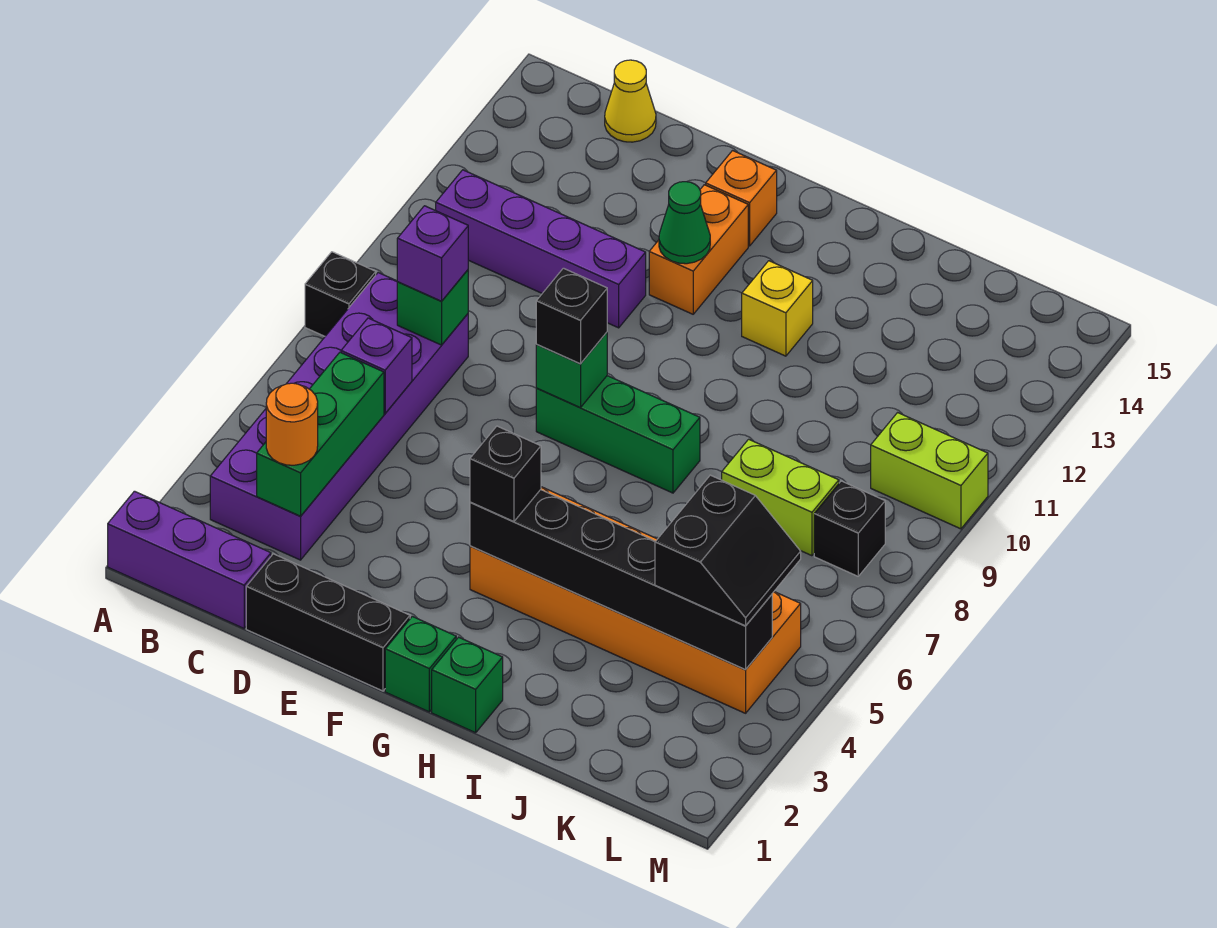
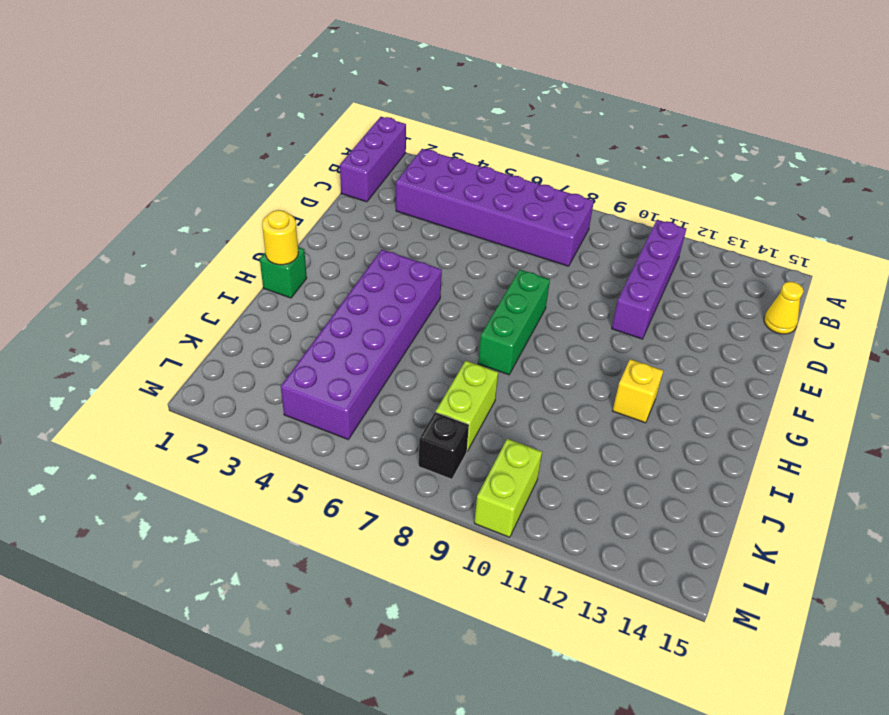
purple 2x6 brick [281,250,442,440] -> orange 2x6 brick [470,487,801,713]
yellow 1x1 round brick [262,210,298,265] -> none
none -> black 1x1 brick [305,252,376,336]
none -> black 1x3 brick [246,554,410,691]
none -> orange 1x2 brick [649,185,748,314]

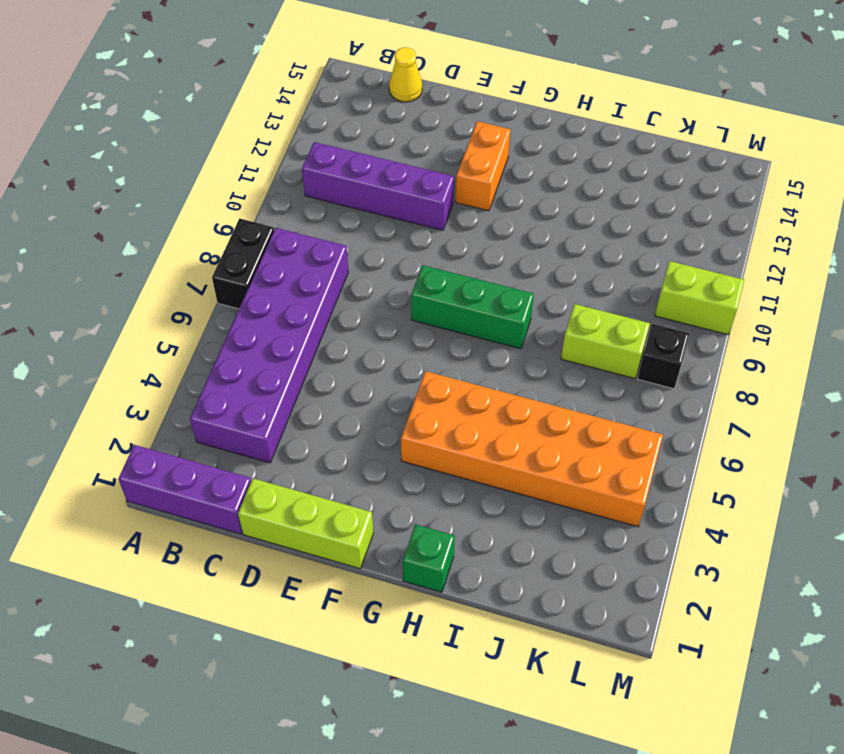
black 1x2 brick [212,219,274,309] -> black 1x1 brick [305,252,376,336]
lime 1x3 brick [238,478,373,569] -> black 1x3 brick [246,554,410,691]
none -> orange 1x1 brick [706,151,777,246]
none -> green 1x1 brick [385,616,456,712]
none -> yellow 1x1 brick [742,261,813,356]

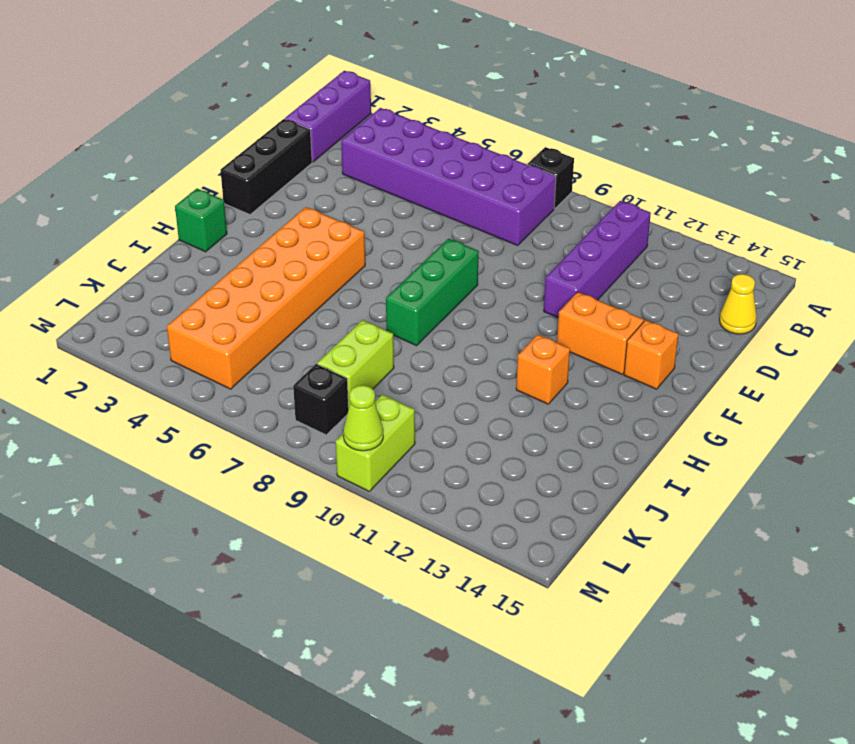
orange 1x1 brick [516,334,570,404] -> yellow 1x1 brick [742,261,813,356]
lime 1x1 cone [343,385,383,451] -> none
none -> green 1x1 brick [385,616,456,712]
none -> green 1x3 brick [257,352,384,516]
none -> purple 1x1 brick [341,318,412,413]

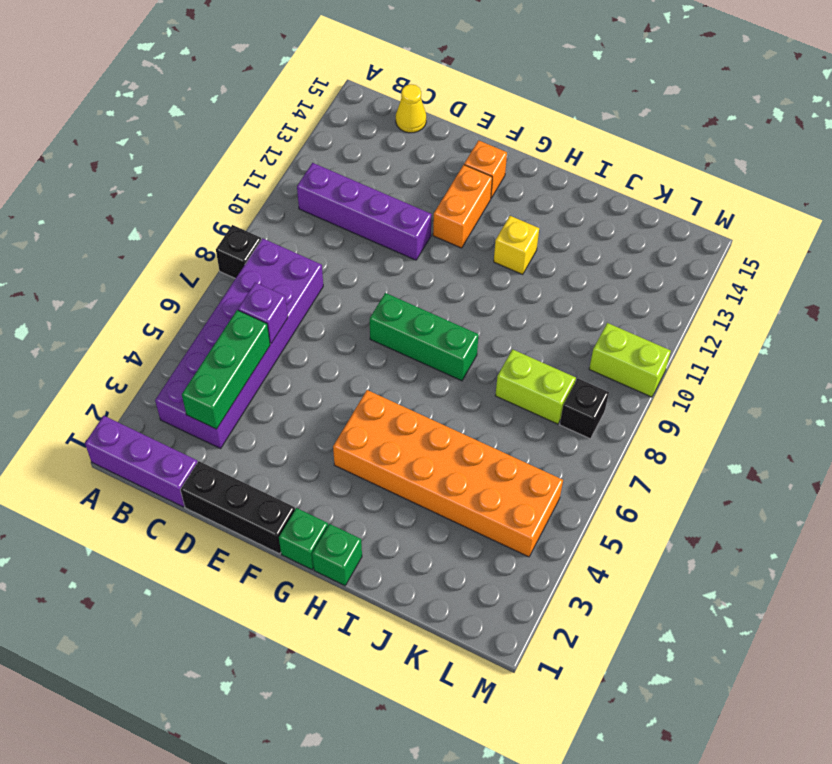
none -> green 1x1 brick [397,270,468,345]
none -> green 1x1 brick [536,332,607,408]
none -> green 1x1 cone [659,182,710,264]

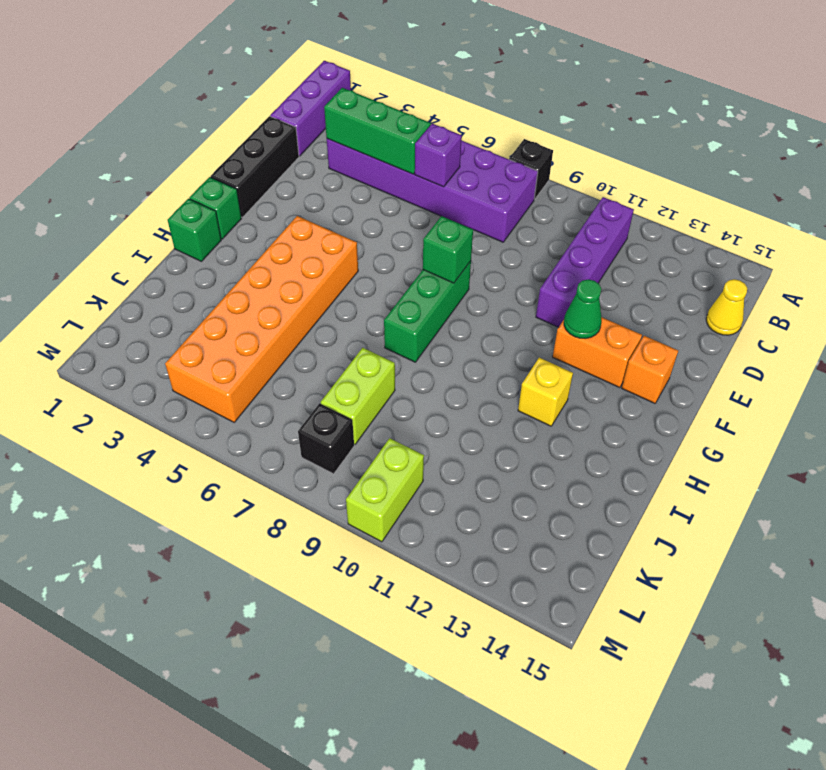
none -> green 1x1 brick [397,270,468,345]
none -> black 1x6 brick [470,490,772,670]
none -> orange 1x1 round brick [266,383,318,465]

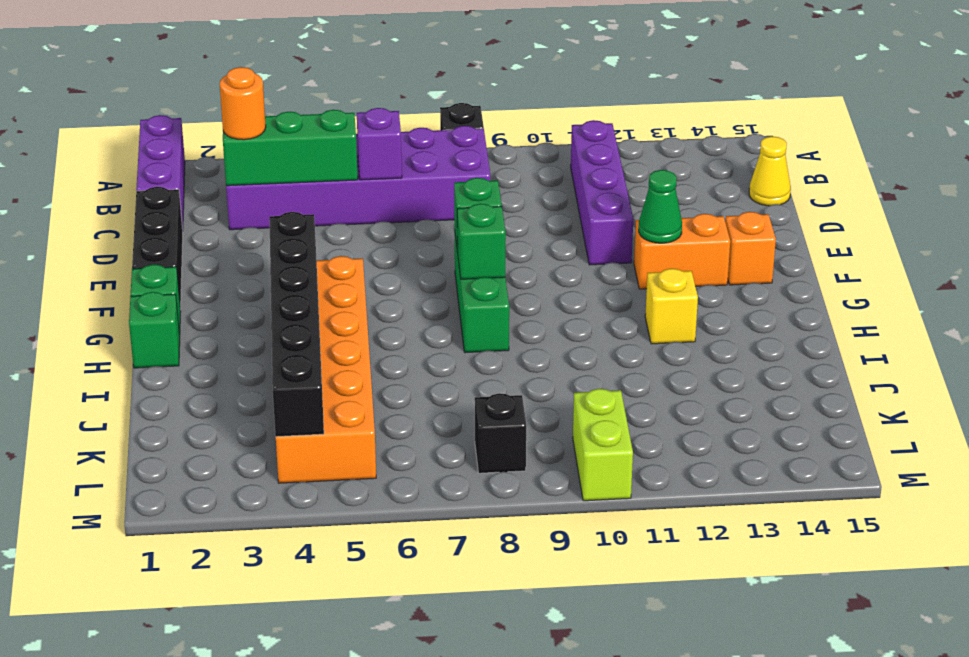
green 1x1 brick [457,204,506,279] -> green 1x1 brick moved to [397,270,468,345]
none -> lime 1x2 brick [722,439,839,556]
none -> purple 1x1 brick [397,206,468,301]
none -> black 1x1 brick [536,268,607,364]

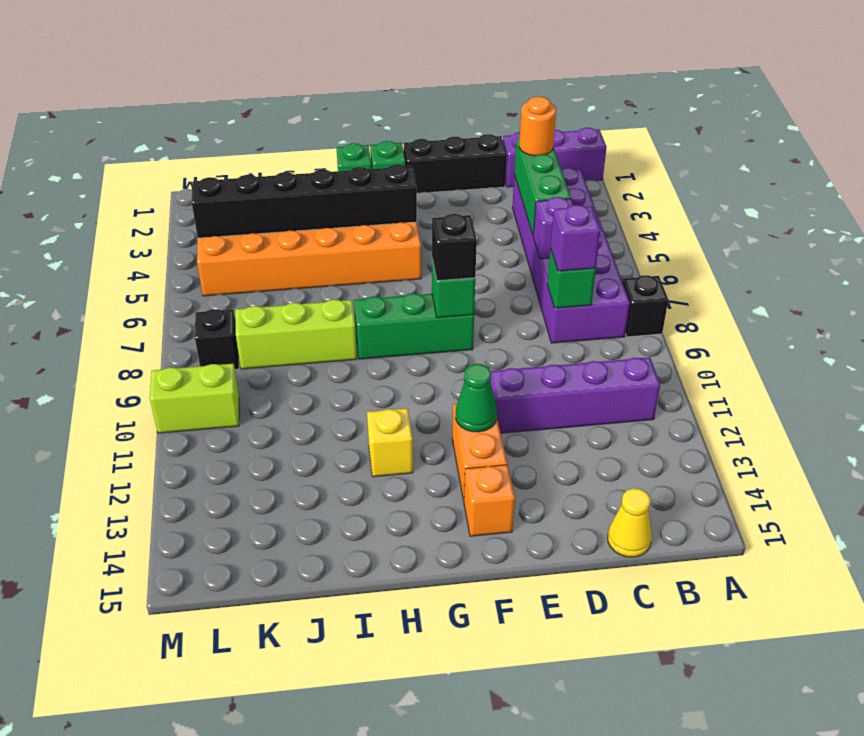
lime 1x3 brick [235,300,357,369] -> lime 1x2 brick [722,439,839,556]
none -> black 1x1 brick [470,426,541,522]
none -> black 2x2 slope [655,475,801,626]

